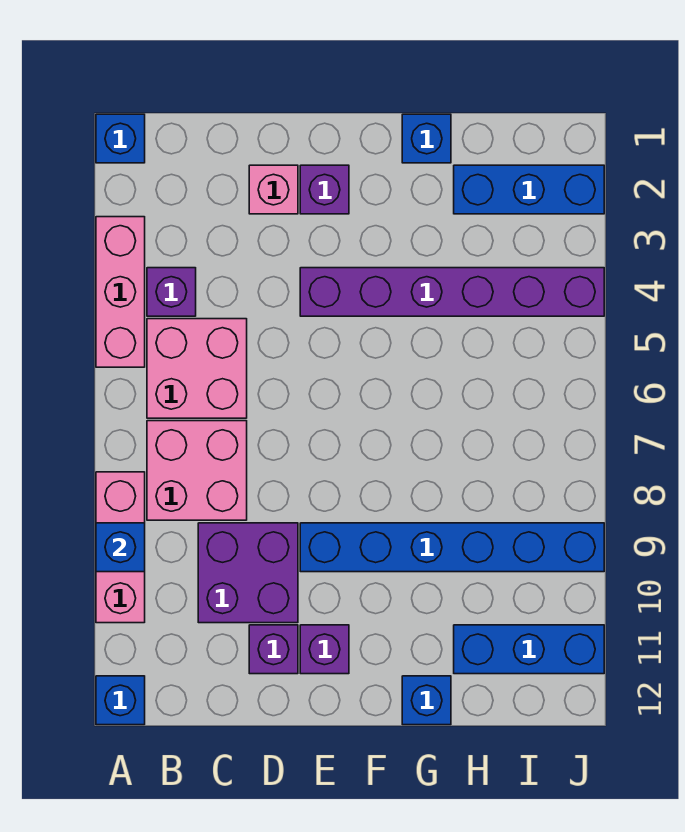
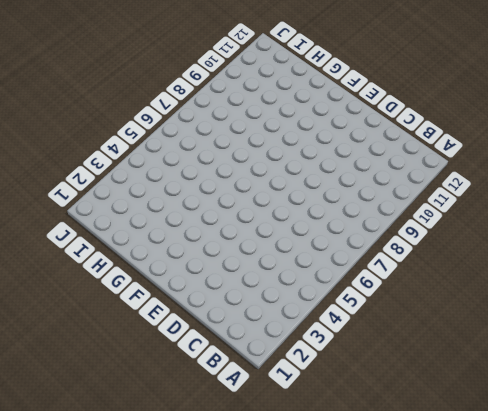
none -> blue 1x1 brick [96,114,145,163]
none -> pink 1x3 brick [96,217,145,367]
none -> pink 1x3 brick [96,472,145,623]

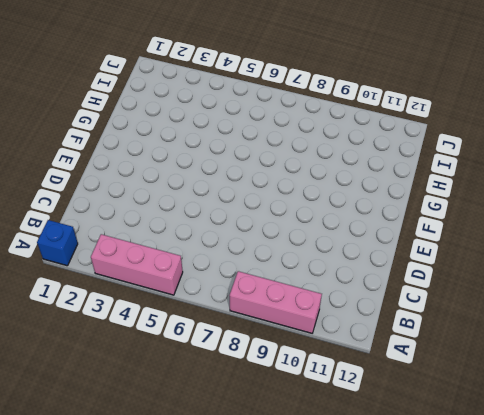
none -> blue 1x1 brick [96,676,145,725]
none -> purple 1x1 brick [147,268,196,316]
none -> pink 2x2 brick [147,319,247,418]

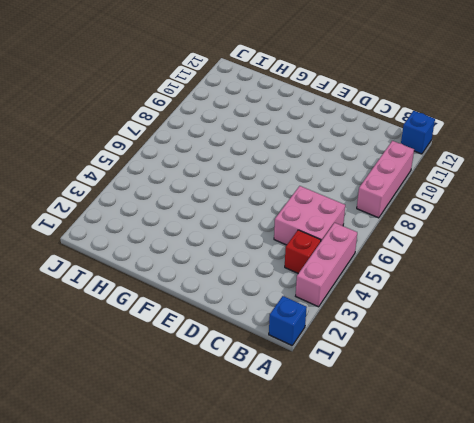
red 1x1 brick [285,230,321,273] -> purple 1x1 brick [147,268,196,316]
none -> pink 2x2 brick [147,421,247,520]
none -> purple 2x2 brick [198,523,298,623]
none -> pink 1x1 brick [249,165,298,214]

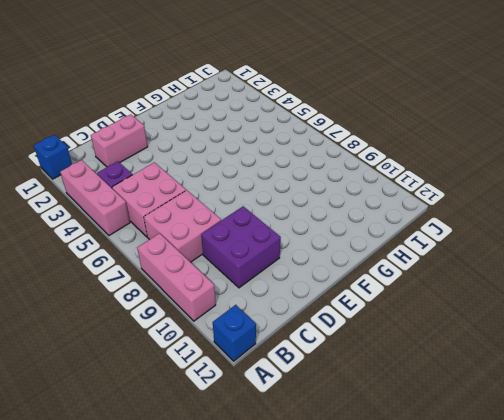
pink 1x2 brick [91,114,148,167] -> pink 1x1 brick [249,165,298,214]
none -> purple 1x1 brick [249,625,298,674]
none -> purple 1x1 brick [300,165,349,214]
none -> purple 1x6 brick [300,268,604,316]

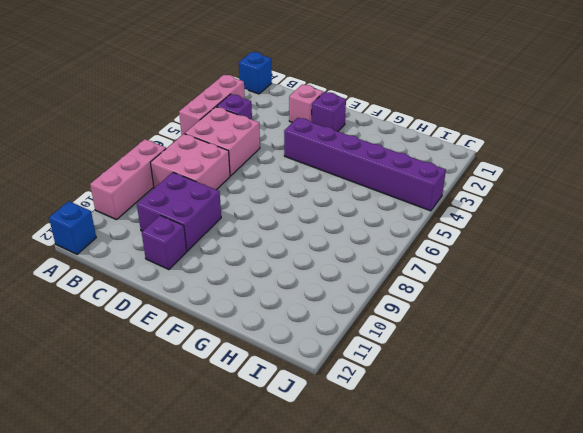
none -> blue 1x6 brick [300,523,604,572]
none -> purple 1x1 brick [300,625,349,674]
none -> blue 1x1 brick [402,114,451,163]

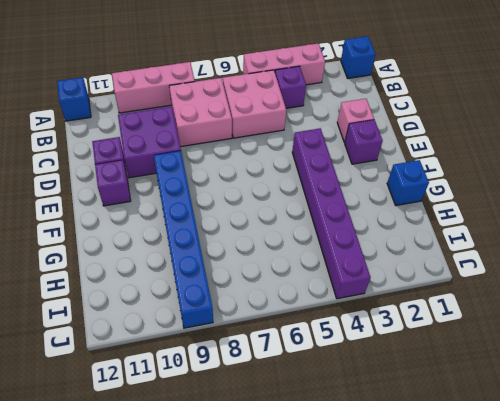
none -> blue 1x1 brick [402,676,451,725]
none -> blue 1x3 brick [454,165,604,214]
none -> blue 1x3 brick [454,625,604,674]

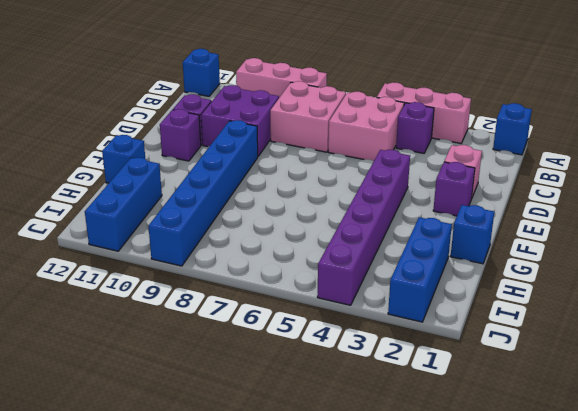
none -> blue 1x1 brick [96,523,145,572]

